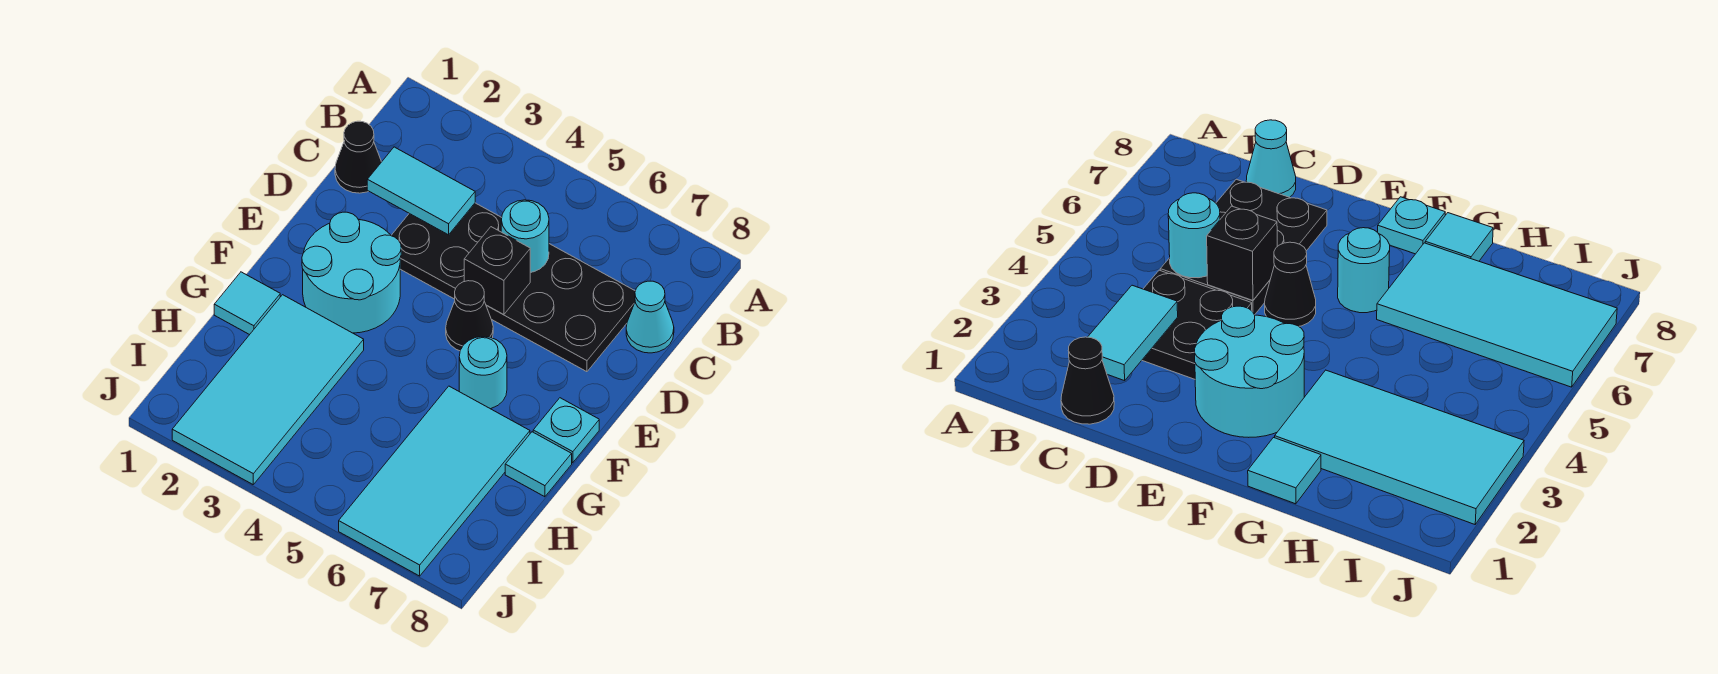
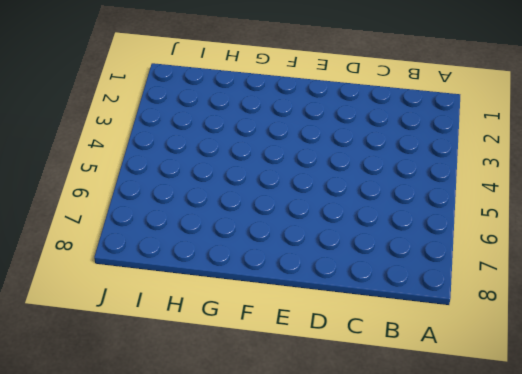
none -> black 1x1 cone [335,121,381,193]
none -> black 2x2 plate [391,203,502,299]
none -> black 2x3 plate [486,244,635,372]

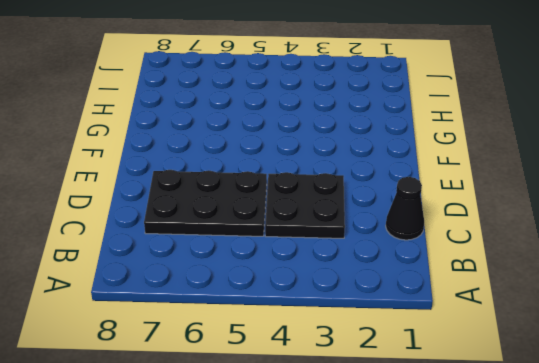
none -> cyan 1x1 cone [626,281,674,353]
none -> cyan 2x2 round brick [302,212,401,333]
none -> black 1x1 cone [446,281,493,351]

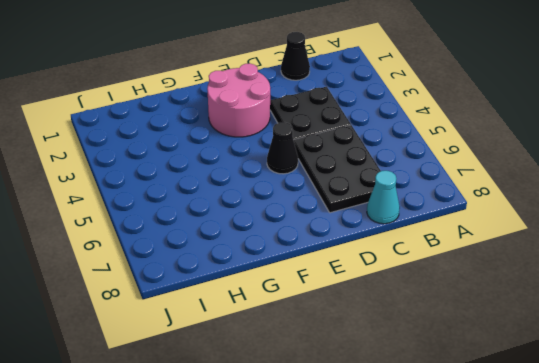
pink 2x2 round brick [207,63,270,137] -> cyan 2x2 round brick [302,212,401,333]
none -> cyan 1x1 round brick [459,337,507,409]
none -> cyan 1x1 plate [533,398,599,463]
none -> cyan 1x1 tile [214,272,280,335]

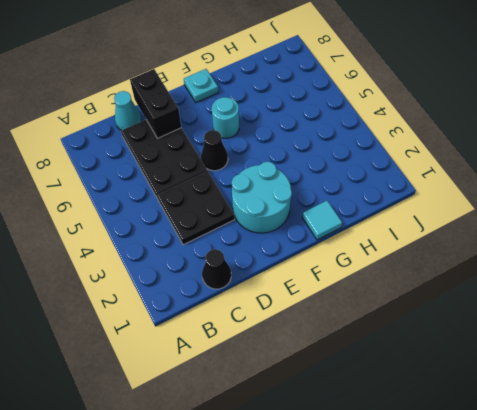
black 1x2 brick [130,69,181,138] -> none
none -> cyan 2x4 tile [172,295,364,484]
none -> cyan 2x4 tile [339,386,530,576]
none -> cyan 1x1 tile [505,432,572,497]

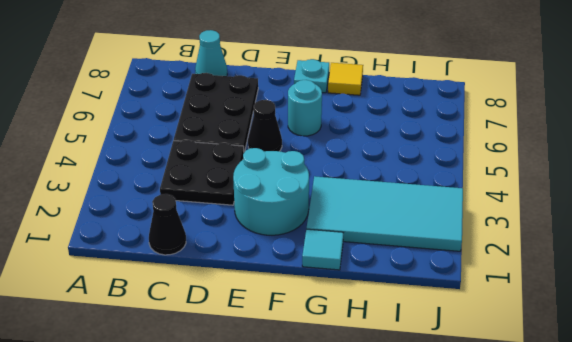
yellow 1x1 tile [328,63,363,95] -> cyan 1x1 tile [505,432,572,497]
none -> cyan 2x4 tile [339,386,530,576]
none -> cyan 1x2 tile [367,147,475,235]
none -> cyan 1x1 round brick [501,200,549,272]

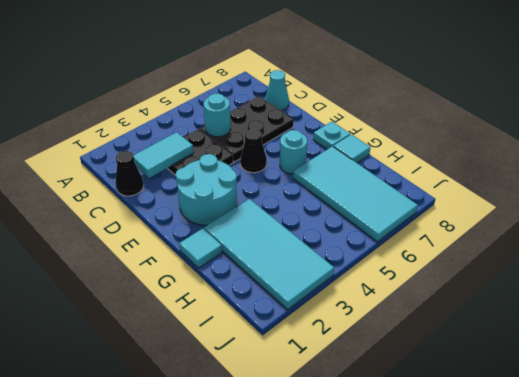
none -> black 1x1 brick [464,227,530,315]

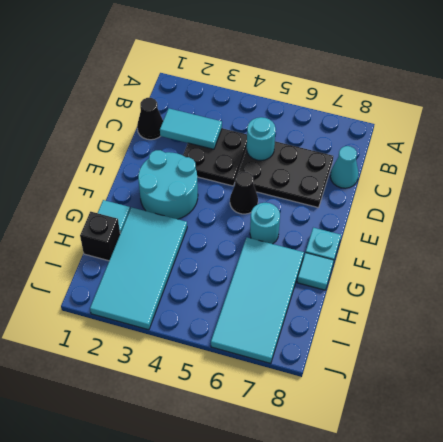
black 1x1 brick [80,212,120,261] -> black 1x1 brick moved to [464,227,530,315]

